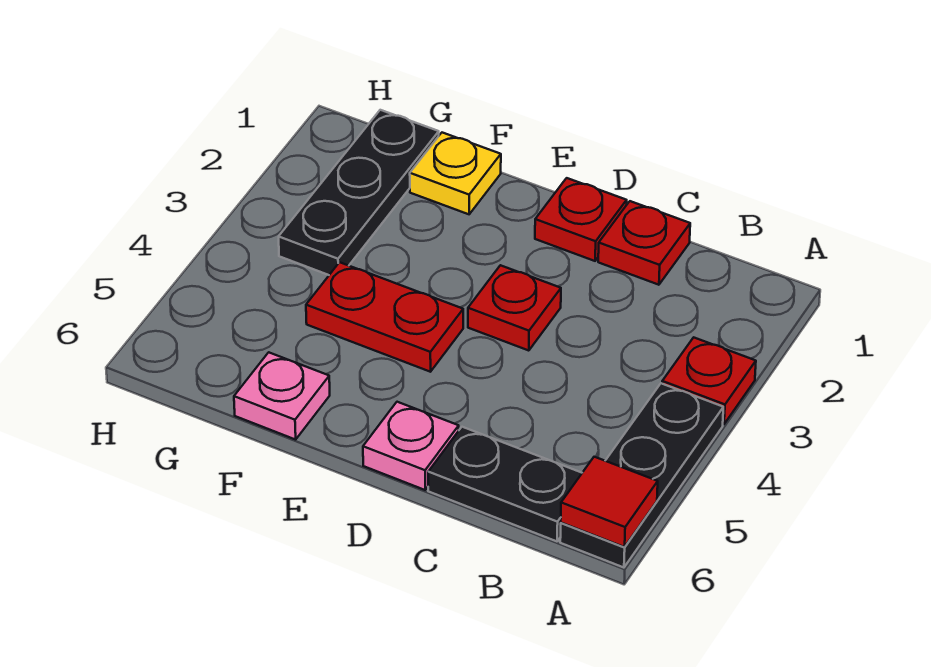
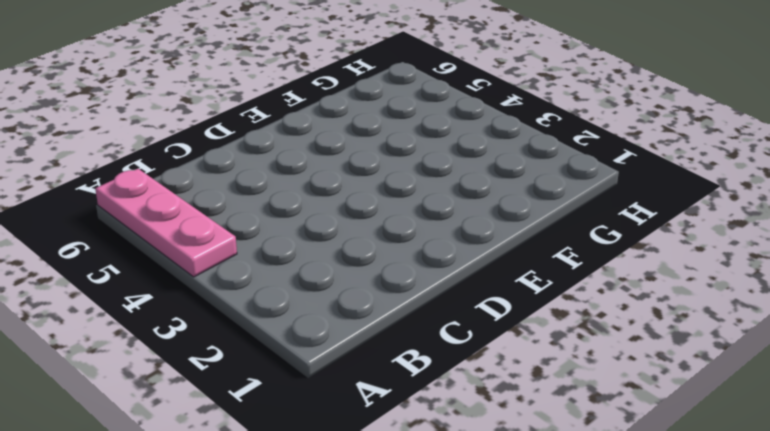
pink 1x3 plate [95,169,237,277] -> black 1x3 plate [560,383,723,568]
none -> red 1x1 plate [662,337,756,424]
none -> black 1x2 plate [428,427,582,541]
none -> red 1x1 plate [598,201,690,285]

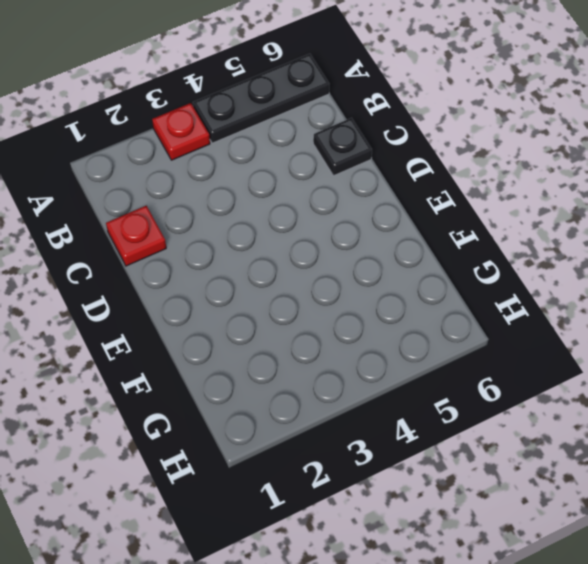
black 1x1 plate [313,118,372,176] -> black 1x2 plate [428,427,582,541]
none -> red 1x1 plate [535,178,627,261]
none -> red 1x1 plate [468,265,561,351]
none -> pink 1x1 plate [363,402,459,490]

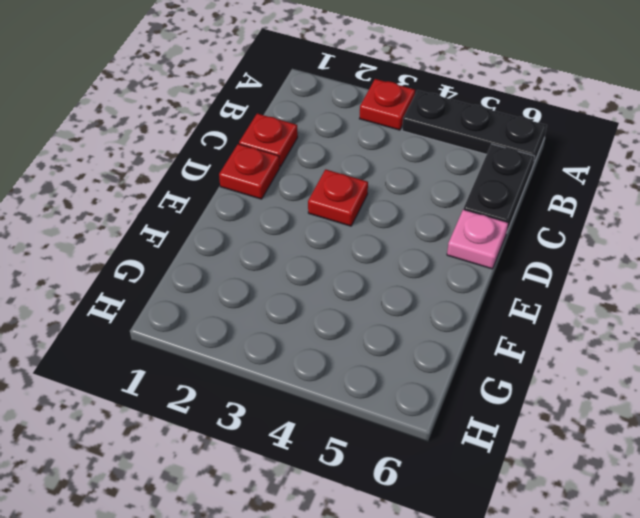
none -> red 1x2 plate [306,262,463,372]
none -> yellow 1x1 plate [410,133,501,214]
none -> pink 1x1 plate [234,352,330,440]

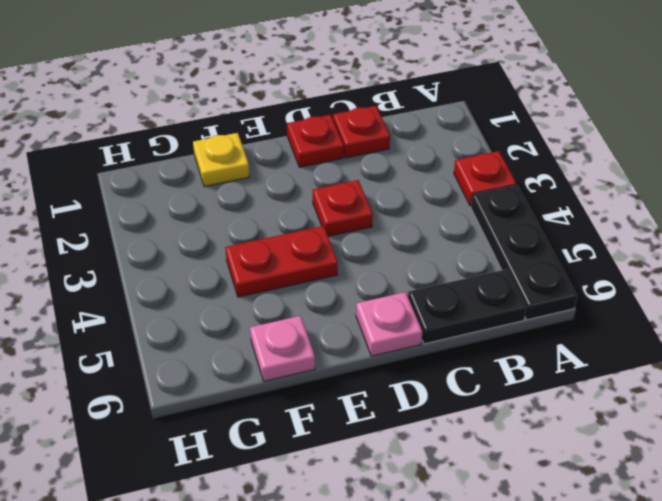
none -> black 1x3 plate [279,110,439,275]
none -> red 1x1 tile [561,457,658,547]

